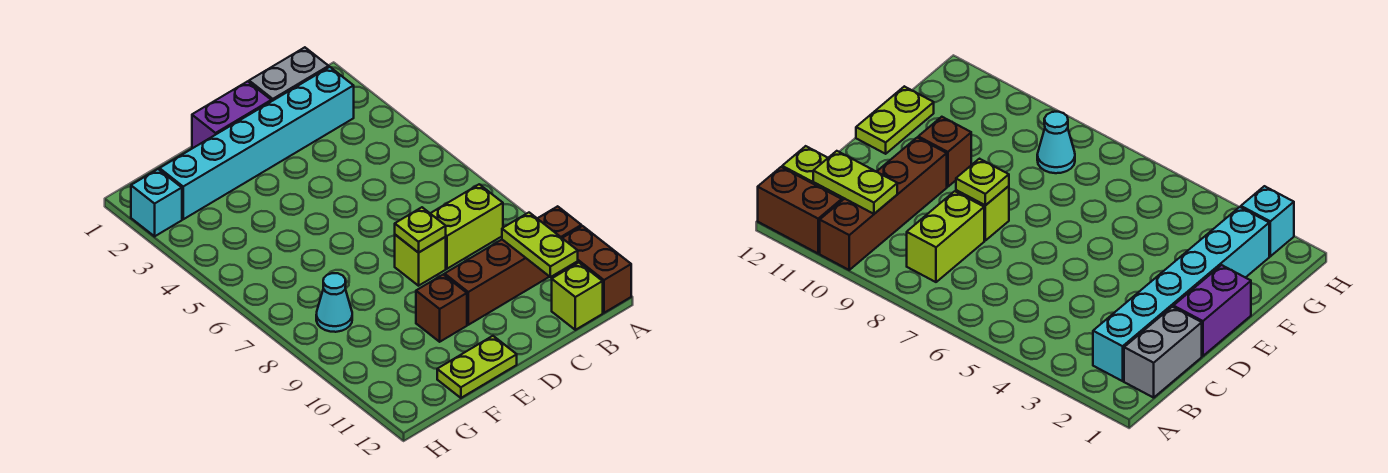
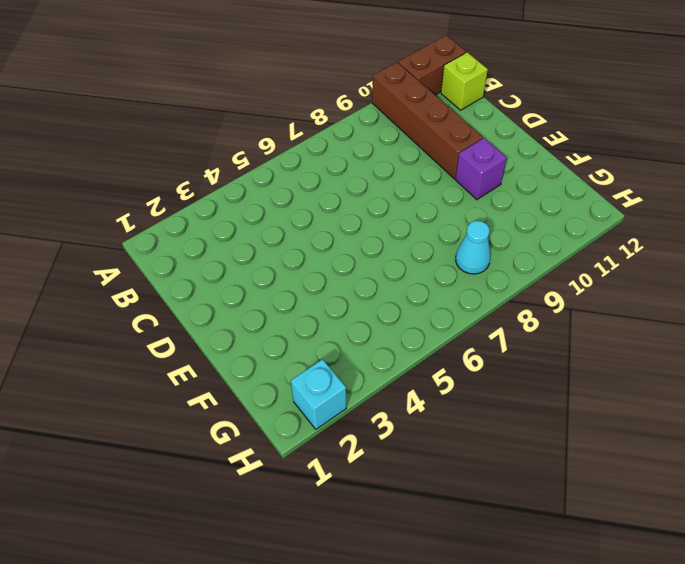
purple 1x1 brick [455,138,507,200] -> brown 1x1 brick [416,275,467,342]
none -> grey 1x2 brick [249,47,329,101]
none -> cyan 1x6 brick [159,67,354,219]
none -> lime 1x2 brick [430,184,503,269]

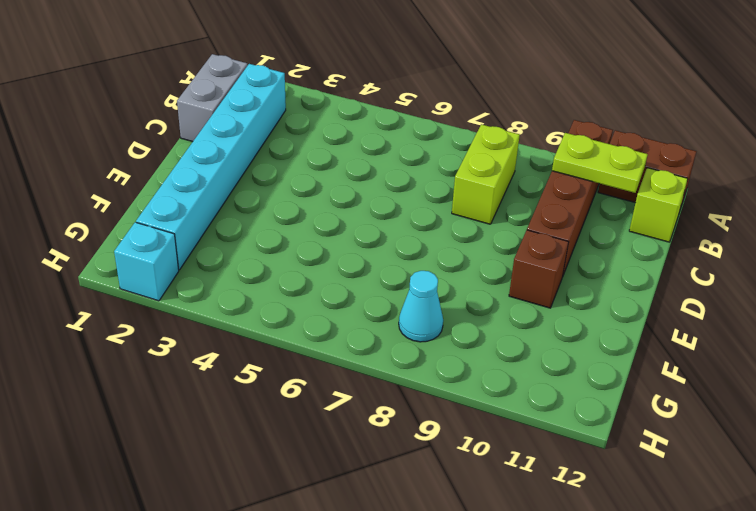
none -> purple 1x2 brick [192,81,271,148]
none -> lime 1x1 brick [395,235,446,286]
none -> lime 1x2 plate [437,336,517,398]

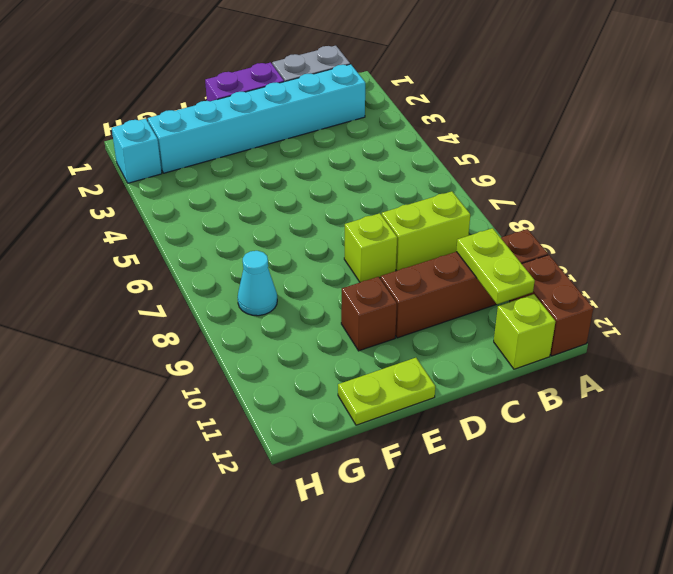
none -> lime 1x1 plate [395,207,446,253]

